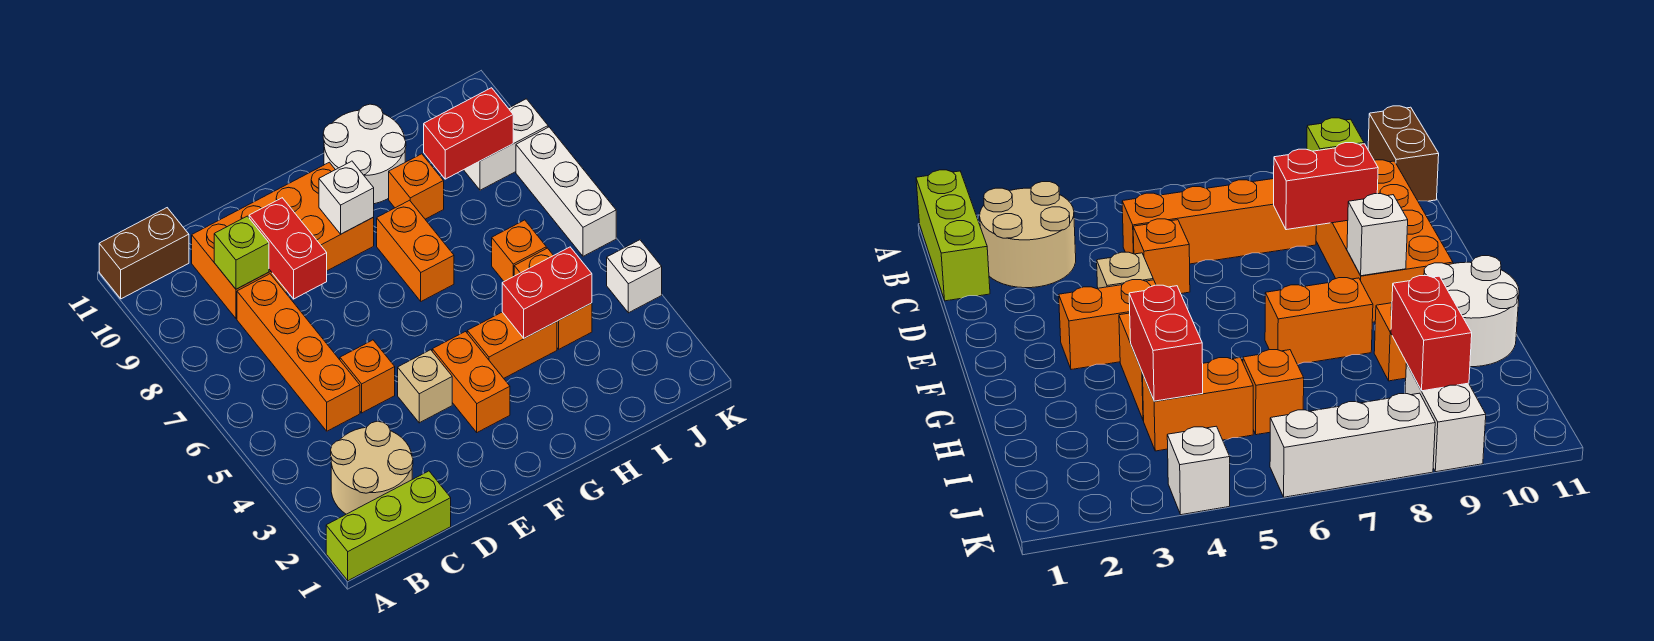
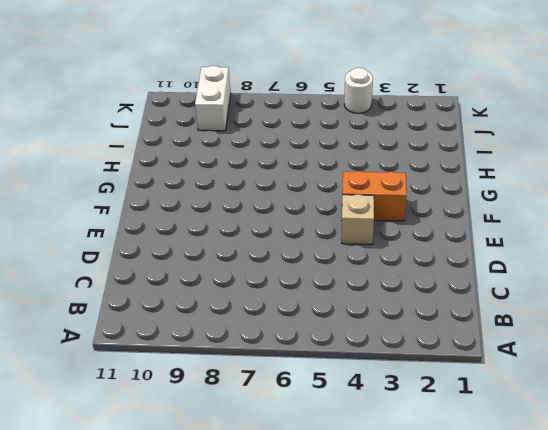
white 1x1 round brick [344,68,373,113] -> white 1x1 brick [607,240,662,313]
none -> lime 1x3 brick [326,471,451,581]
none -> brown 1x2 brick [99,208,189,299]
none -> tan 2x2 round brick [331,421,413,514]

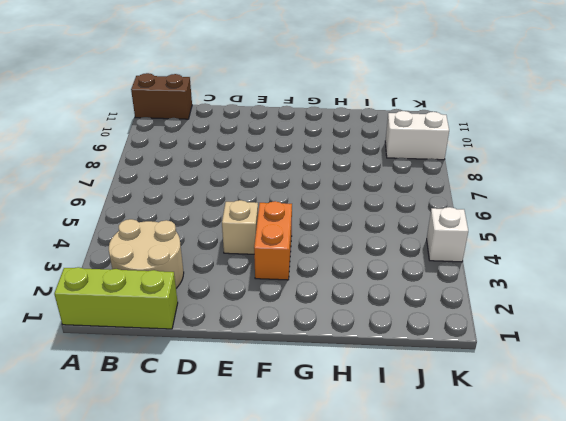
none -> orange 1x4 brick [237,274,360,431]
none -> orange 2x4 brick [192,162,374,319]
none -> orange 1x1 brick [340,340,395,413]

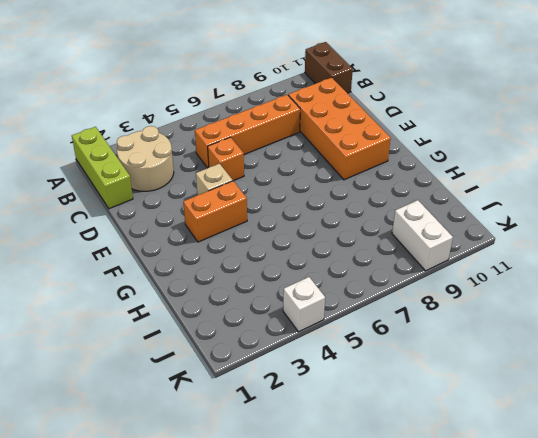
none -> orange 1x2 brick [467,312,557,378]
none -> orange 1x2 brick [377,200,454,301]
none -> white 2x2 round brick [323,104,406,204]

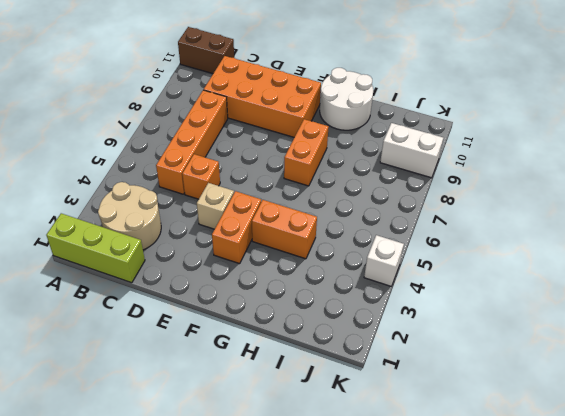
none -> orange 1x1 brick [389,154,444,219]
none -> orange 1x2 brick [514,248,592,349]
none -> orange 1x1 brick [492,220,546,281]

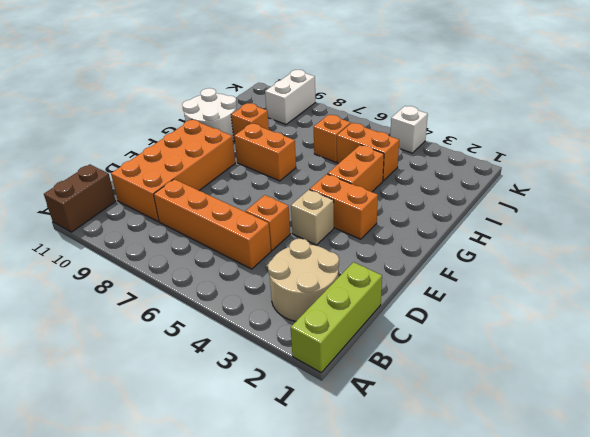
none -> white 1x3 brick [516,127,616,256]
none -> lime 1x1 brick [214,216,269,289]
none -> red 1x2 brick [249,198,327,299]

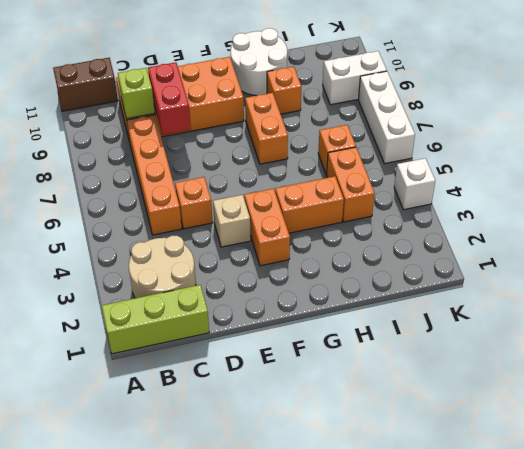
none -> white 1x1 brick [319,161,374,234]
none -> red 1x2 brick [502,247,592,338]
none -> red 1x2 brick [424,88,513,179]

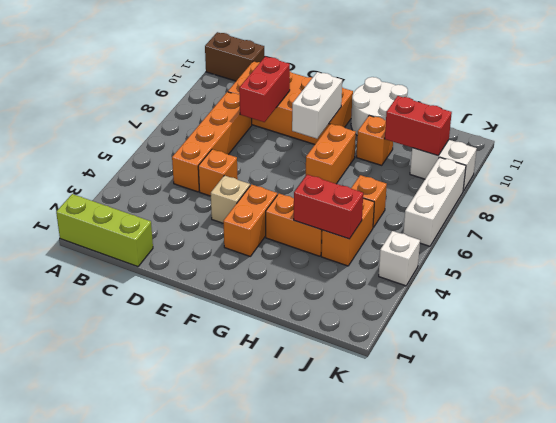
white 1x2 brick [292,72,342,139] -> white 1x1 brick [319,161,374,234]
none -> tan 2x2 round brick [331,421,413,514]
none -> lime 1x1 brick [214,216,269,289]

